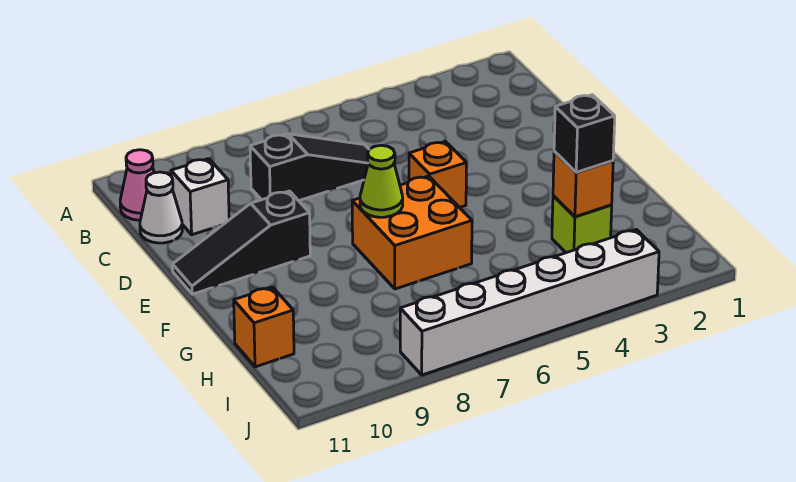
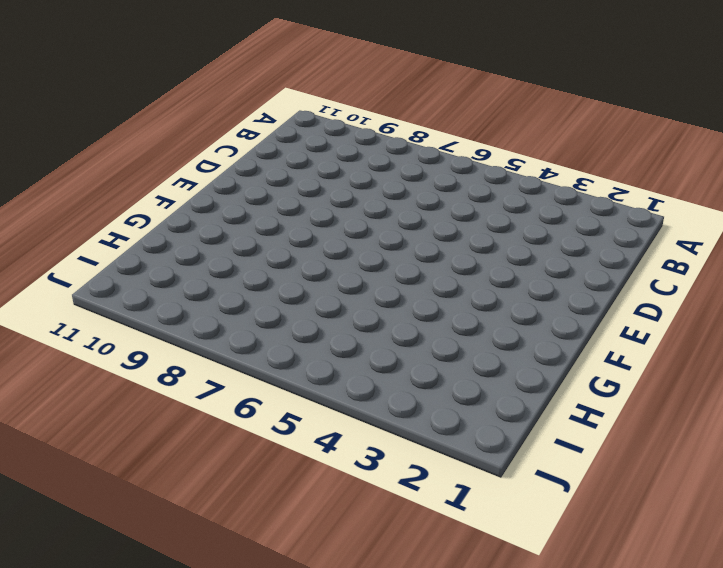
none -> pink 1x1 cone [120,150,154,220]
none -> black 1x3 slope [250,134,369,201]
none -> white 1x1 brick [171,159,229,235]

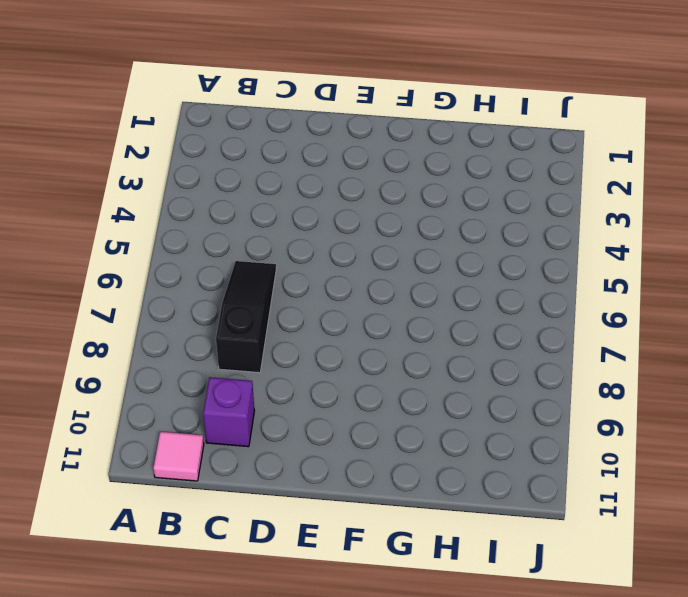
pink 1x1 tile [153,432,204,481] -> pink 1x1 cone [120,150,154,220]
purple 1x1 brick [203,377,254,447] -> white 1x1 brick [171,159,229,235]
none -> white 1x1 cone [140,172,182,243]
none -> orange 1x1 brick [409,141,466,208]
none -> black 1x3 slope [172,191,310,294]

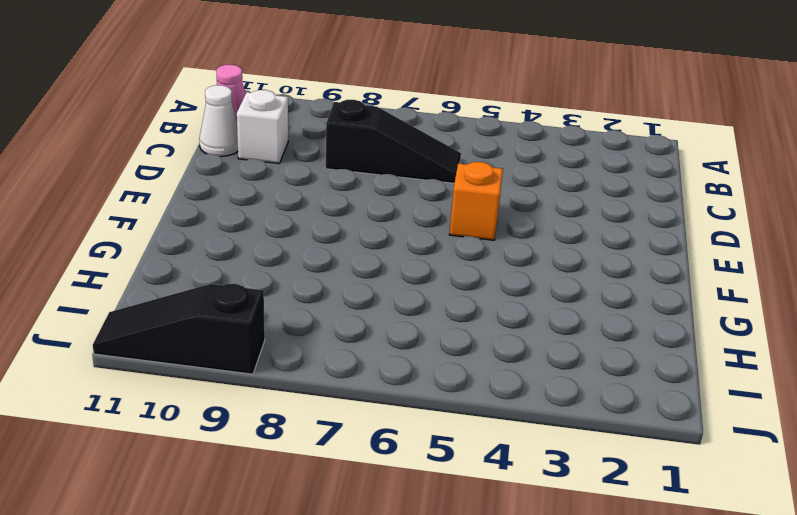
black 1x3 slope [93,284,265,374] -> black 1x3 slope moved to [172,191,310,294]
none -> orange 2x2 brick [352,176,472,289]
none -> lime 1x1 brick [552,196,612,253]
none -> orange 1x1 brick [234,287,294,367]

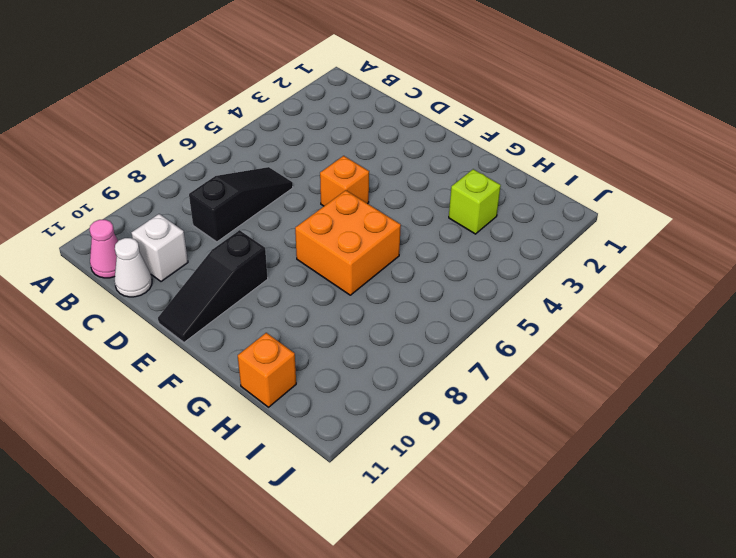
none -> white 1x6 brick [400,229,659,375]
none -> lime 1x1 cone [360,145,403,217]
none -> orange 1x1 brick [553,152,613,217]

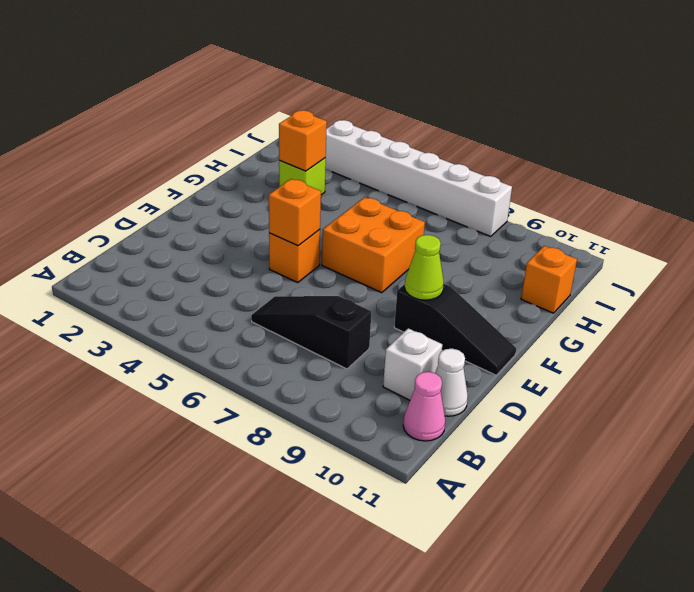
orange 1x1 brick [269,179,321,246] -> none
lime 1x1 cone [405,235,444,300] -> lime 1x1 cone moved to [360,145,403,217]
none -> black 1x1 brick [554,95,615,172]

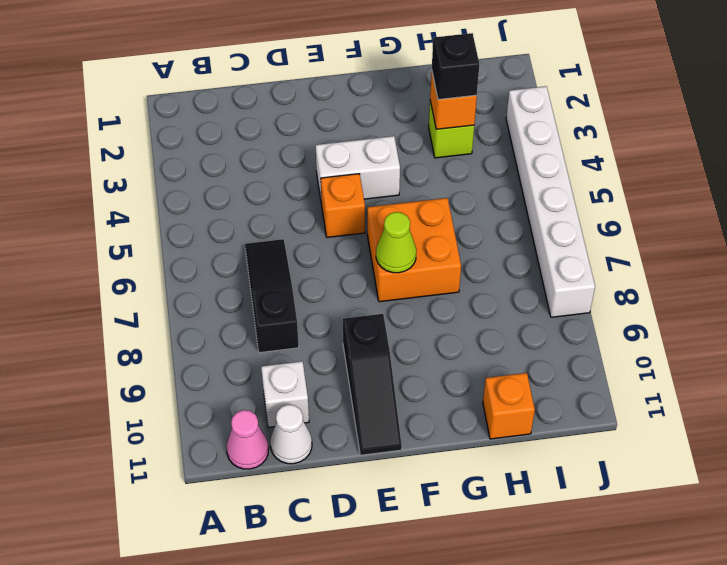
white 1x2 brick [316,136,400,204] -> none

